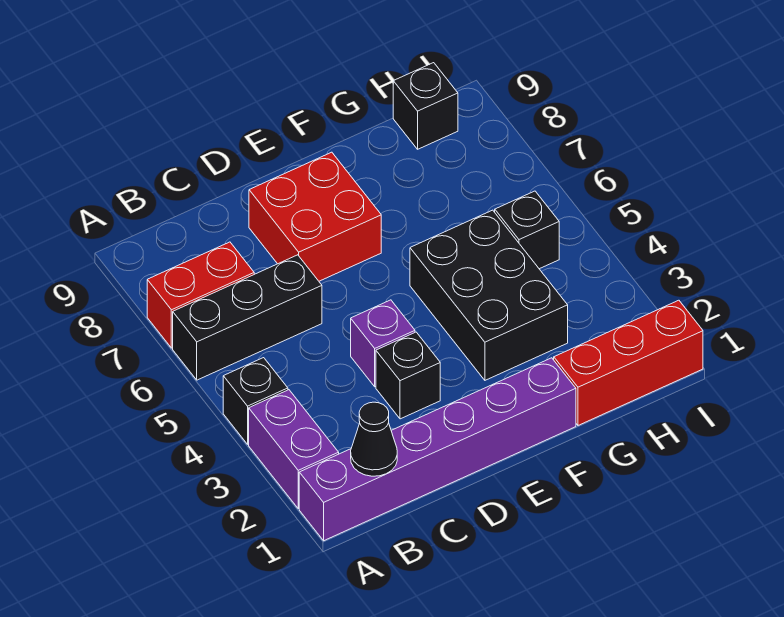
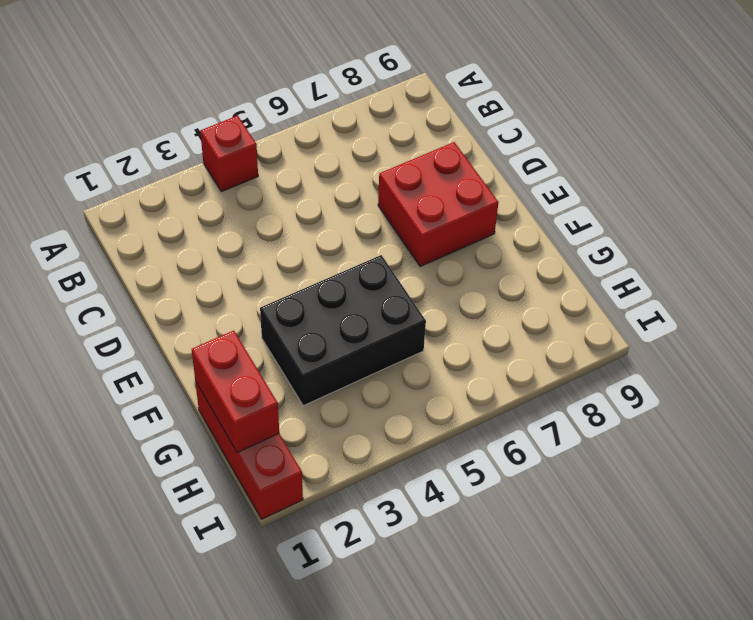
red 1x1 brick [200,116,258,192] -> black 1x1 brick [223,358,288,444]
red 1x2 brick [192,331,279,453] -> red 1x2 brick moved to [147,242,254,348]
none -> purple 1x6 brick [299,358,576,541]
none -> purple 1x2 brick [249,390,339,509]
none -> black 1x3 brick [173,255,322,380]

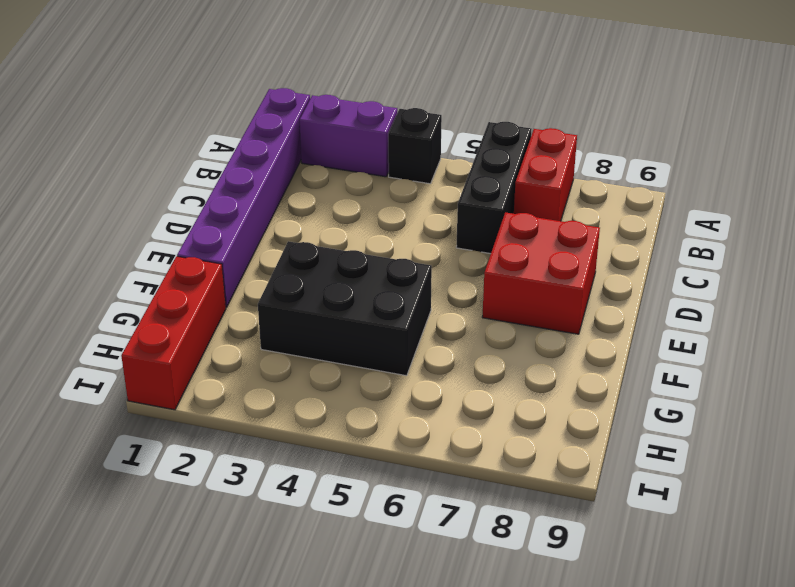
none -> black 1x1 brick [376,332,440,419]
none -> purple 1x1 brick [351,300,415,387]
none -> black 1x1 brick [495,191,559,269]

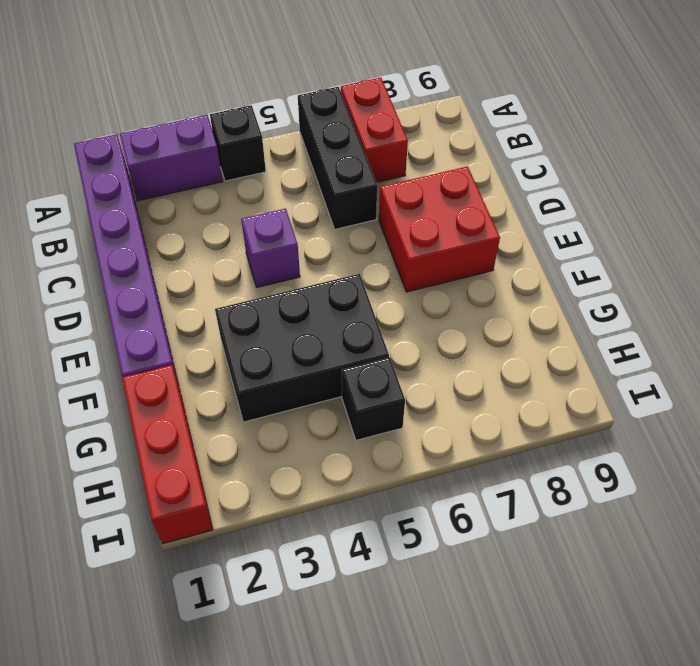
none -> black 1x1 brick [376,332,440,419]
none -> black 1x1 brick [393,63,458,149]
none -> black 1x1 cone [351,402,397,476]

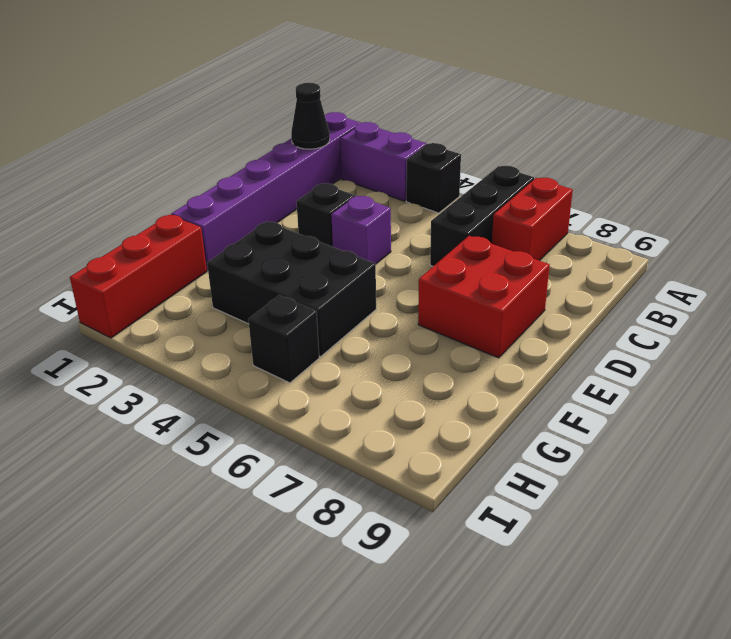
none -> black 1x1 brick [393,63,458,149]

